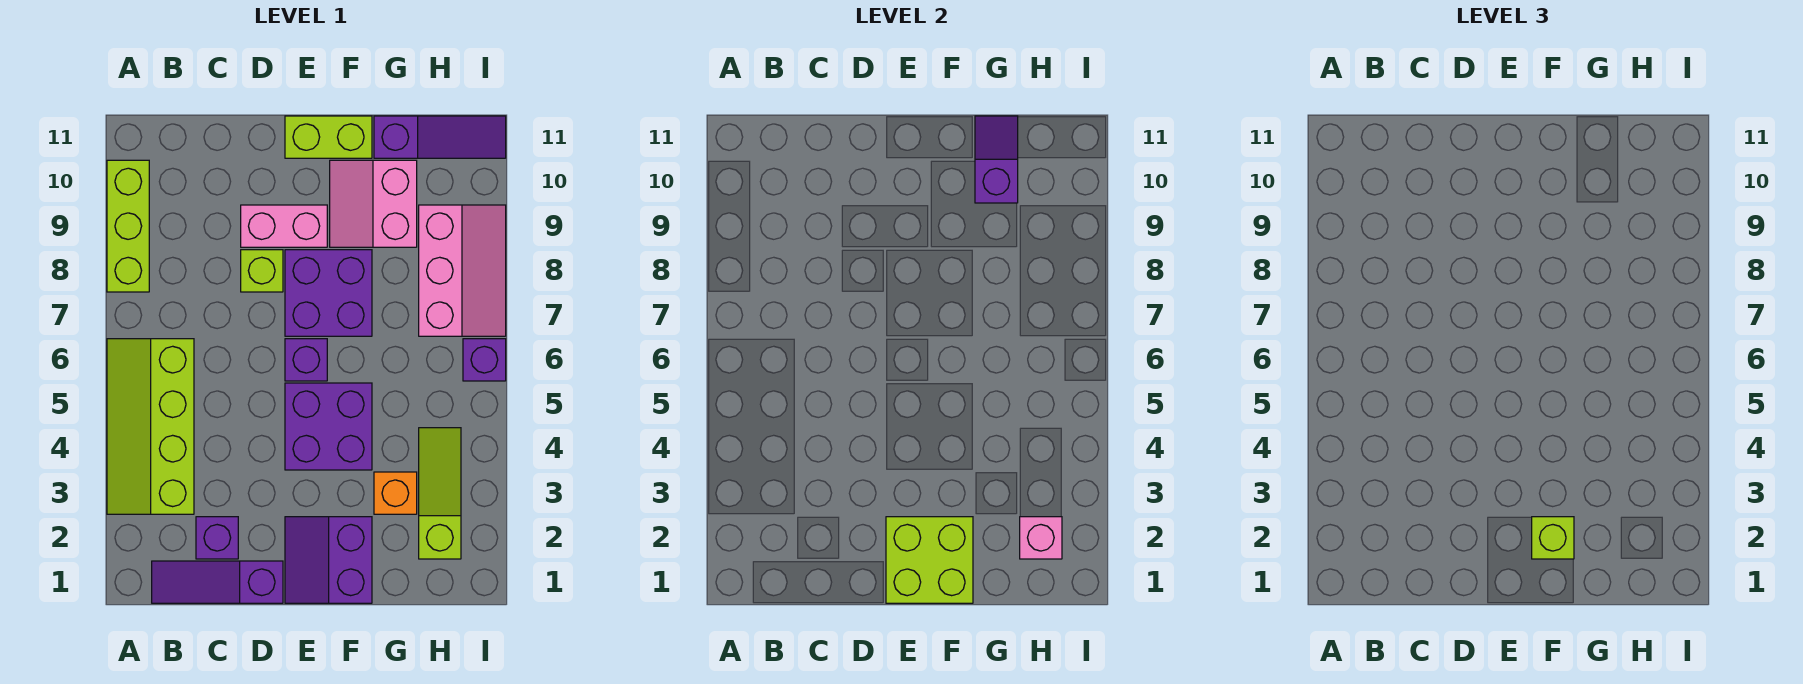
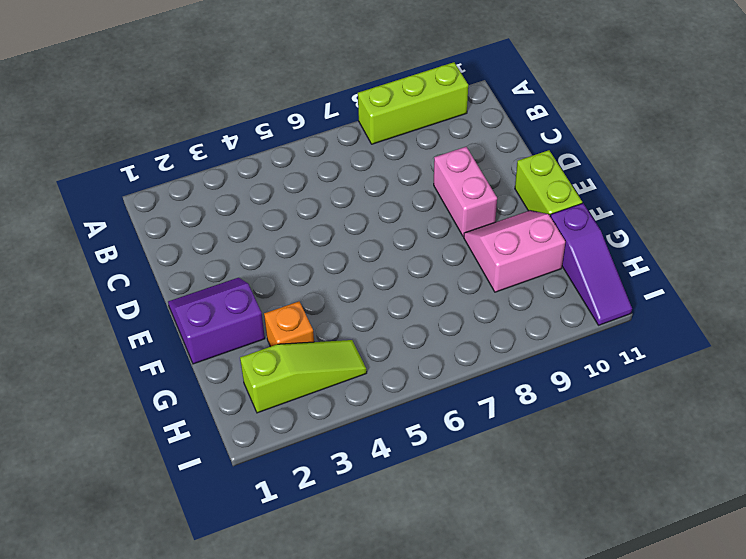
none -> lime 2x4 slope [107,339,194,514]
none -> purple 1x3 slope [152,561,283,603]
none -> purple 1x1 brick [196,517,238,559]

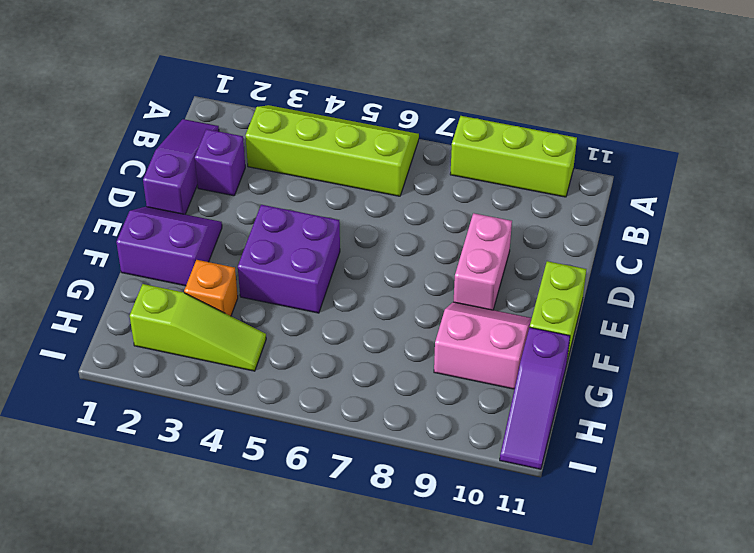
none -> lime 1x1 brick [241,250,283,292]
none -> purple 1x1 brick [285,339,327,381]
none -> purple 2x2 brick [285,250,372,336]

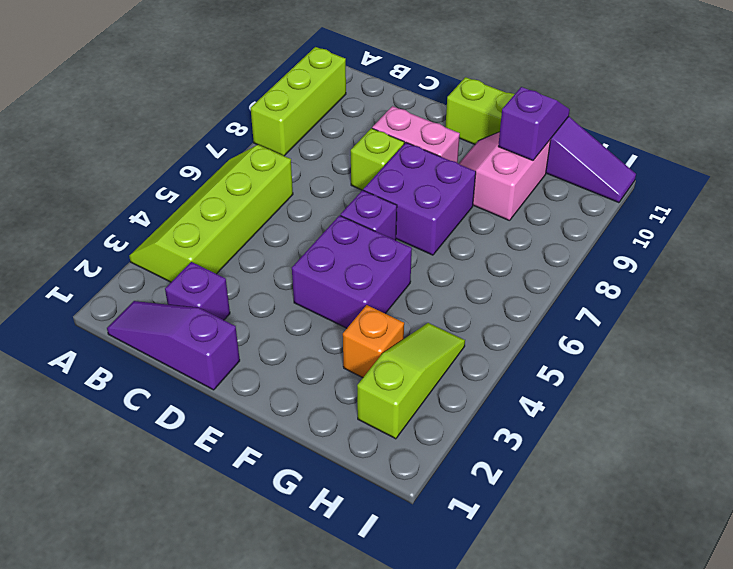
none -> purple 2x2 slope [285,517,372,603]
none -> pink 2x3 slope [419,205,506,336]
none -> purple 1x1 brick [463,339,506,381]

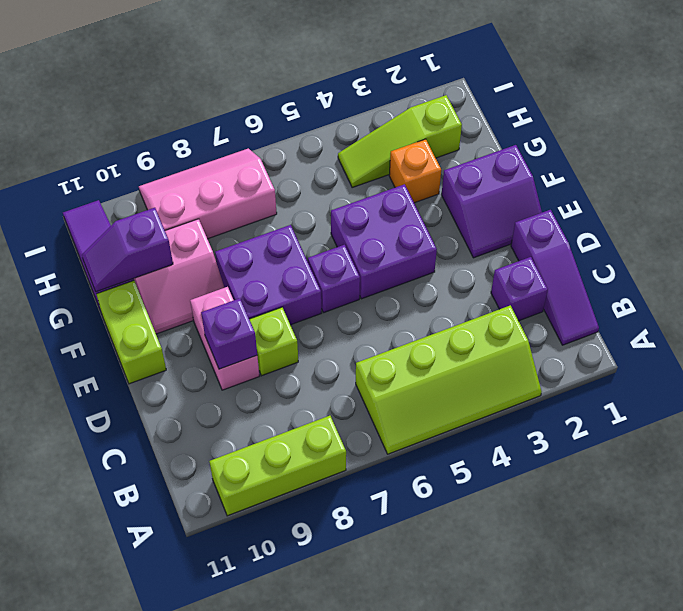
purple 1x1 brick [201,298,257,369] -> purple 1x1 brick moved to [463,339,506,381]
none -> lime 2x2 brick [886,517,973,603]
none -> pink 1x1 brick [1020,517,1062,559]
none -> lime 1x1 brick [1532,517,1574,559]

